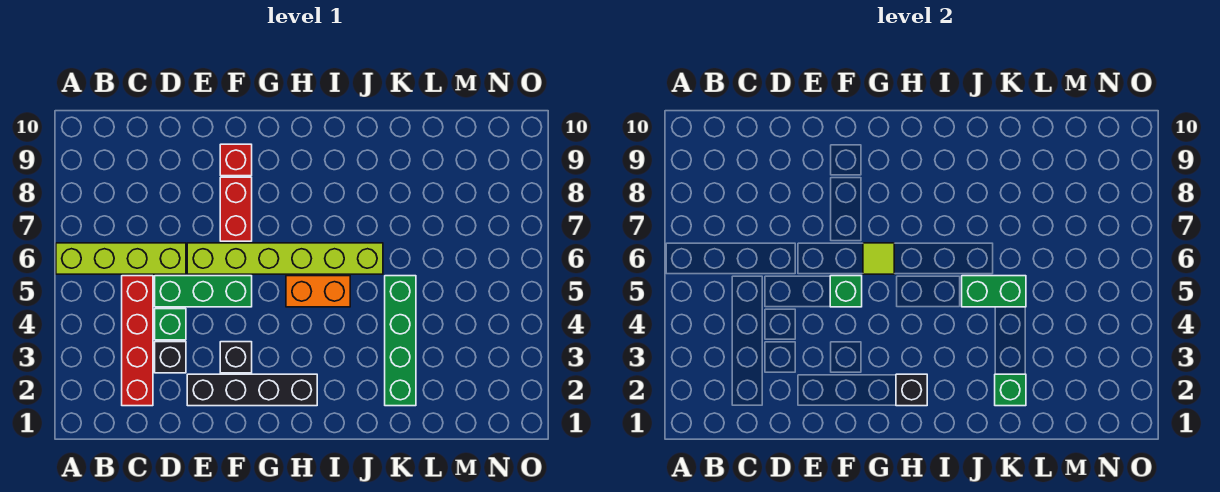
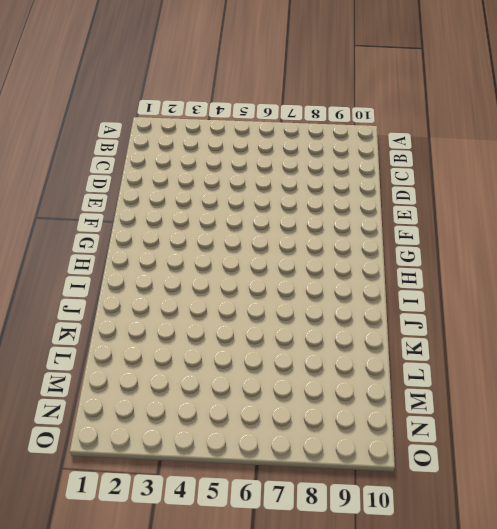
none -> lime 1x4 brick [56,243,186,274]
none -> red 1x4 brick [122,276,153,406]
none -> black 1x1 brick [155,342,186,373]

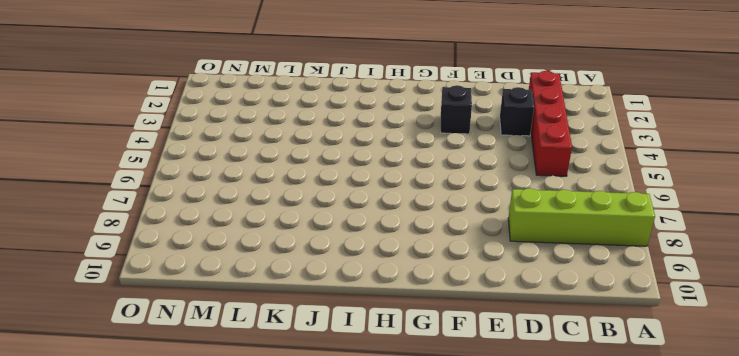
lime 1x4 brick [508,188,655,246] -> lime 1x4 brick moved to [56,243,186,274]
none -> green 1x1 brick [155,309,186,340]
none -> green 1x3 brick [155,276,252,307]
none -> black 1x4 brick [187,374,317,406]

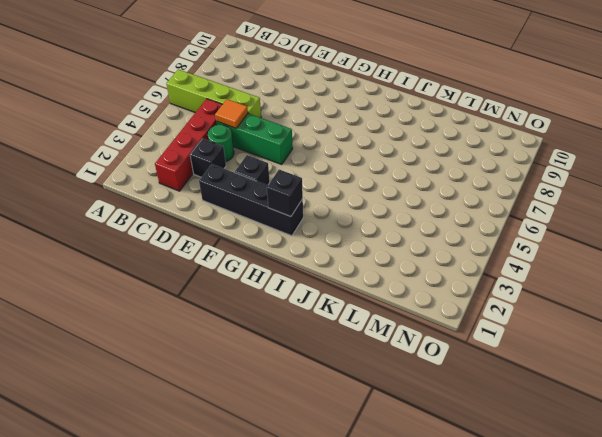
green 1x1 round brick [208,125,234,162] -> green 1x1 brick [155,309,186,340]
orange 1x1 tile [215,99,248,128] -> none
none -> lime 1x6 brick [187,243,383,274]
none -> red 1x2 brick [220,177,252,241]
none -> red 1x1 brick [220,144,252,176]

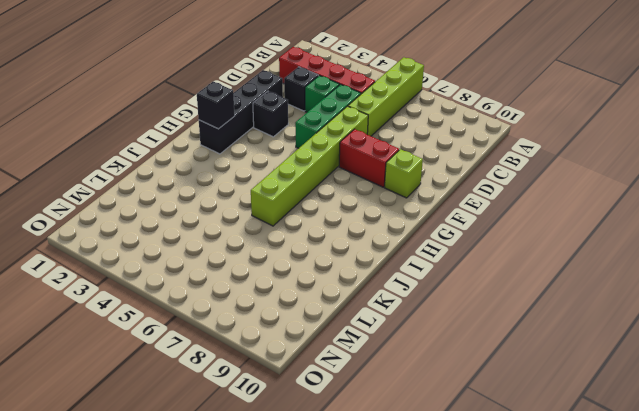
lime 1x1 brick [384,149,423,198] -> red 1x1 brick [220,144,252,176]
none -> orange 1x2 brick [286,276,350,307]
none -> green 1x4 brick [385,276,416,406]
none -> green 1x1 brick [830,276,862,307]

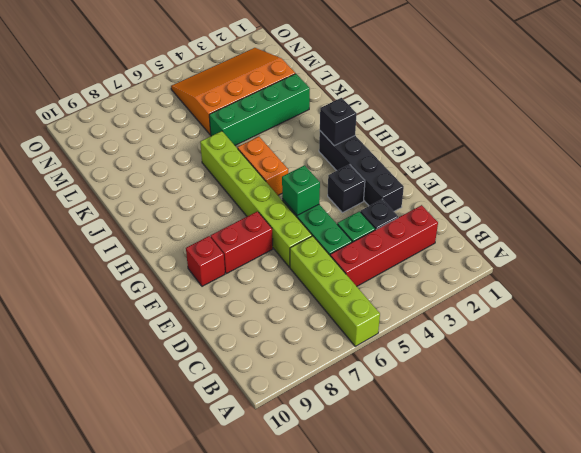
orange 3x4 slope [171,48,295,135] -> none
none -> lime 1x1 tile [863,243,894,274]
none -> green 1x2 brick [962,276,1026,307]
none -> green 1x1 brick [995,374,1026,406]

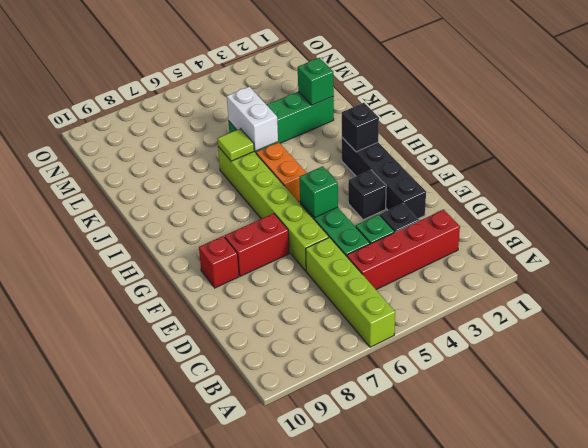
white 1x2 brick [227,87,278,151] -> green 1x2 brick [962,276,1026,307]
lime 1x1 tile [217,129,254,161] -> lime 1x1 tile moved to [863,243,894,274]

